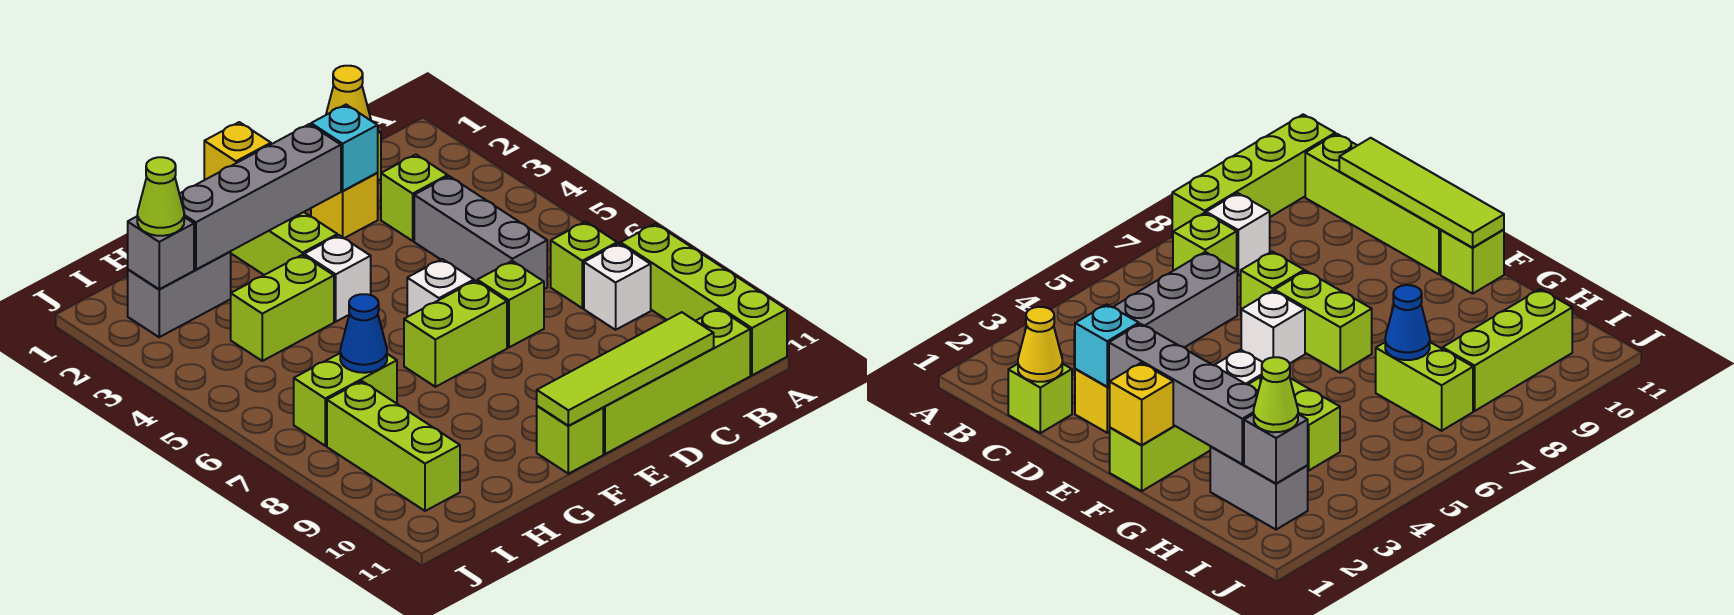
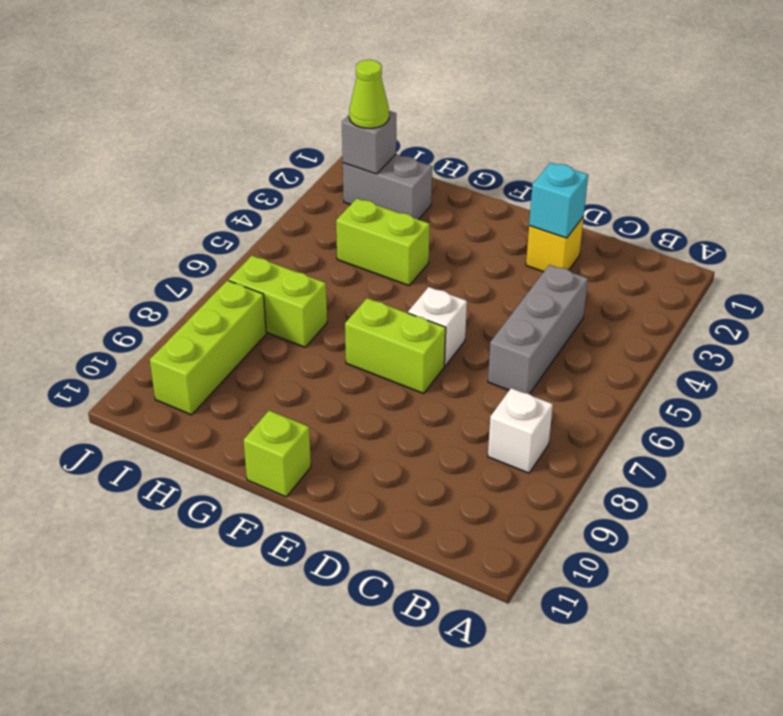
none -> lime 1x4 brick [621,224,787,375]
none -> lime 1x1 brick [551,222,617,308]
none -> lime 1x4 brick [603,309,750,454]

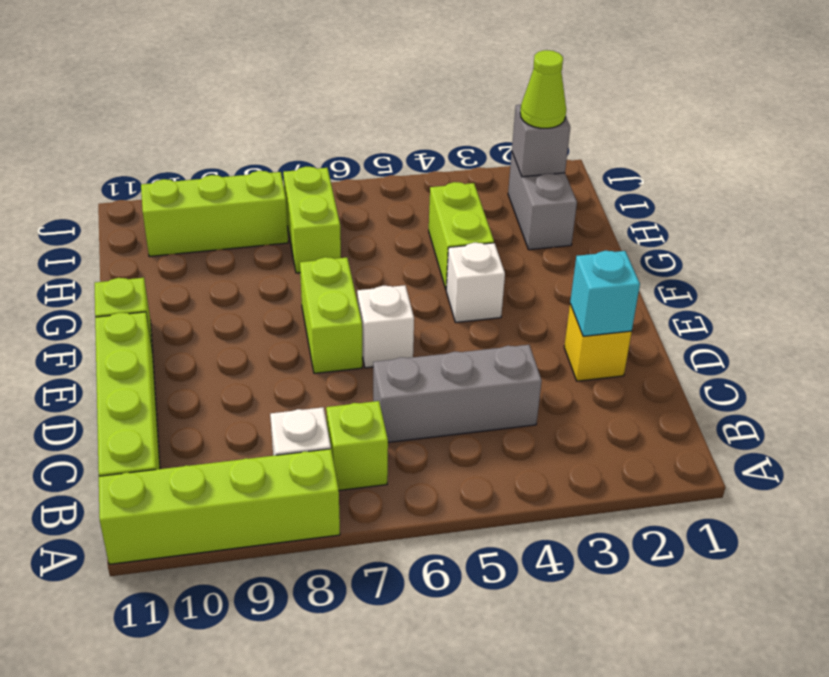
none -> lime 1x1 brick [1008,364,1072,433]
none -> lime 1x1 brick [381,155,448,241]
none -> lime 1x1 brick [477,261,544,347]

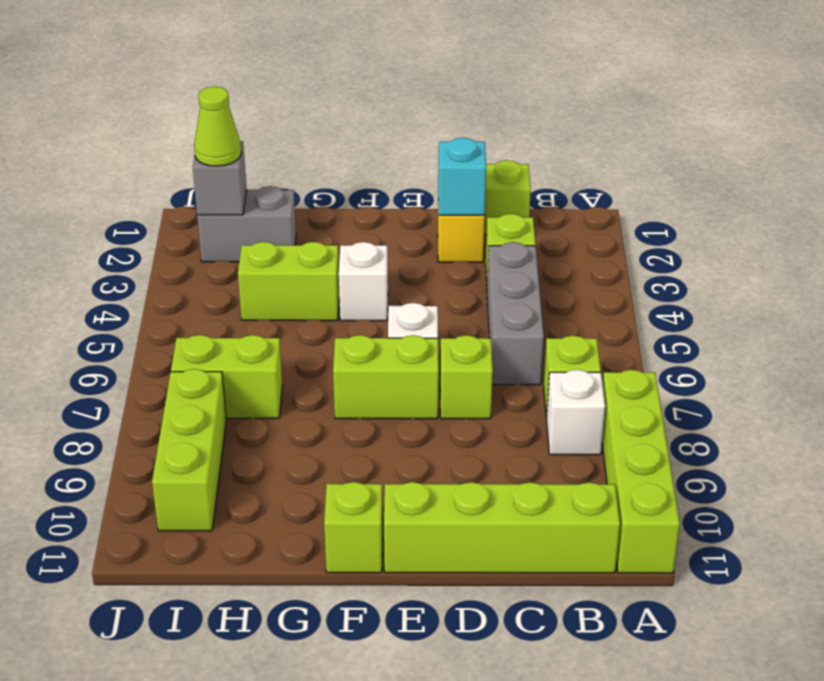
none -> lime 1x3 brick [230,212,337,275]
none -> yellow 1x1 cone [326,66,371,120]
none -> lime 1x4 tile [537,312,714,426]

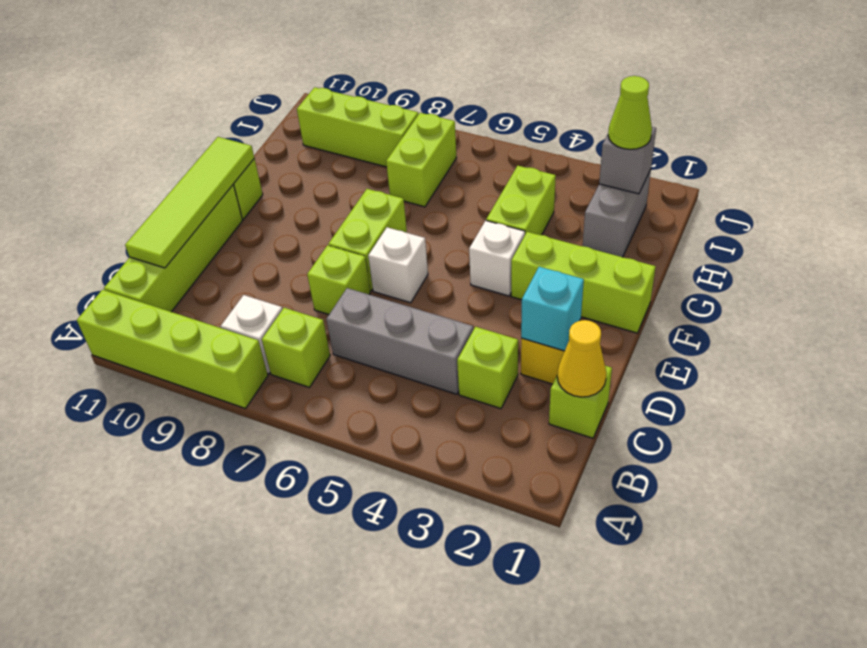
none -> grey 1x4 brick [180,124,341,270]
none -> yellow 1x1 brick [204,122,271,180]
none -> blue 1x1 cone [340,294,387,373]

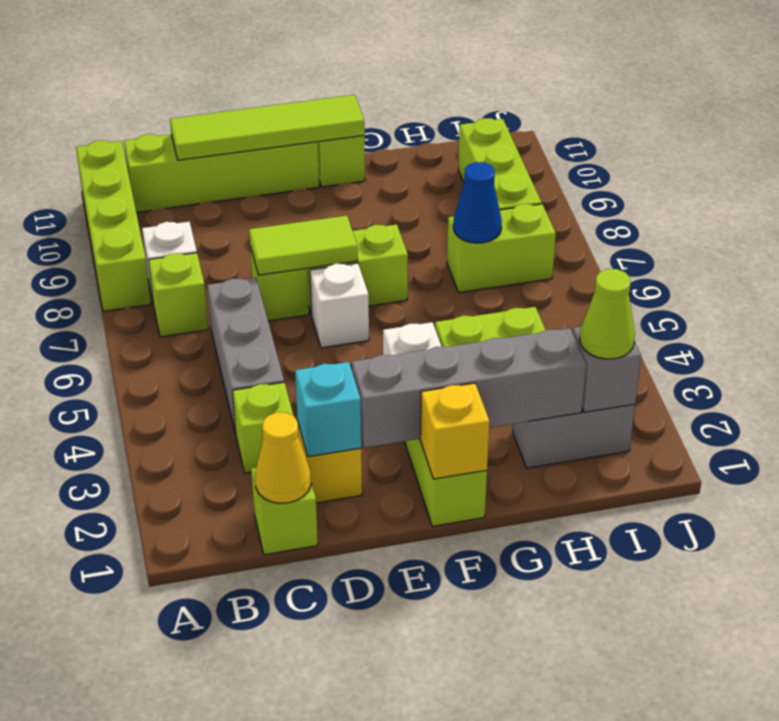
lime 1x2 tile [249,216,358,275] -> none

